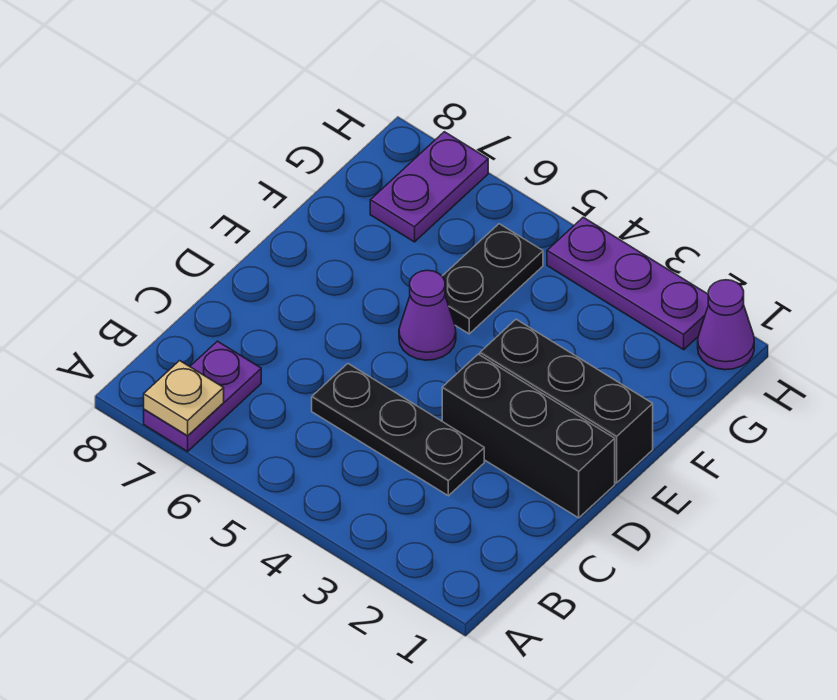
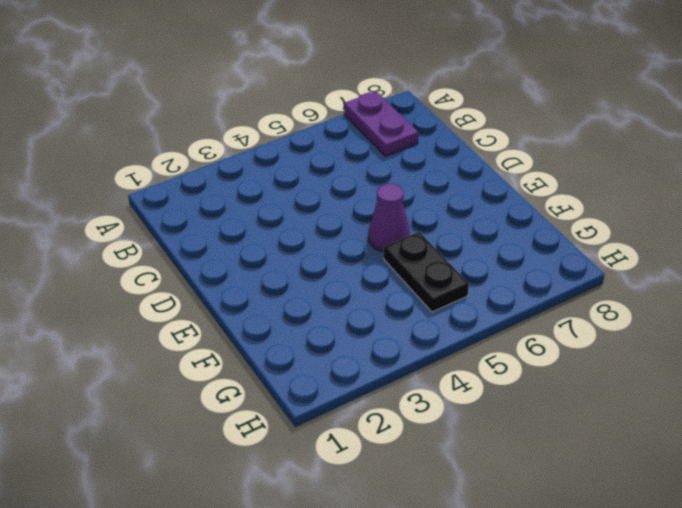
none -> black 1x3 plate [312,364,484,496]
none -> black 1x3 brick [442,354,615,518]

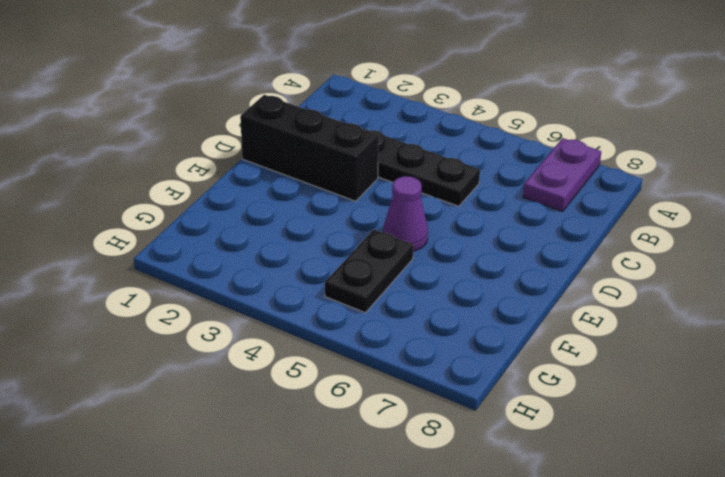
none -> black 1x3 brick [480,319,653,483]
none -> purple 1x2 plate [370,132,488,242]

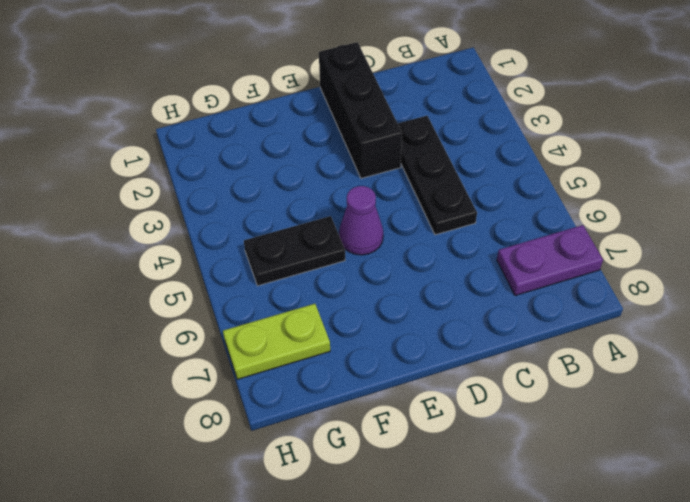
lime 1x2 plate [223,304,330,379] -> purple 1x2 plate [370,132,488,242]
none -> black 1x3 brick [480,319,653,483]
none -> purple 1x1 cone [698,280,754,370]

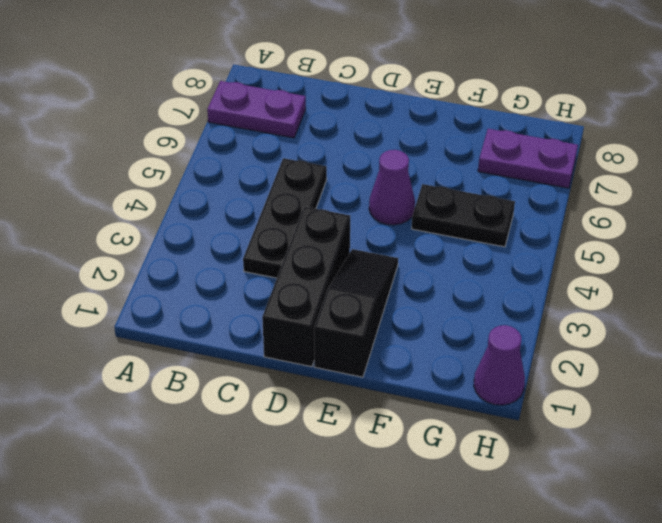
black 1x3 slope [314,249,398,377] -> black 1x3 brick [480,319,653,483]
none -> purple 1x3 plate [547,217,708,350]
none -> tan 1x1 plate [144,361,224,436]

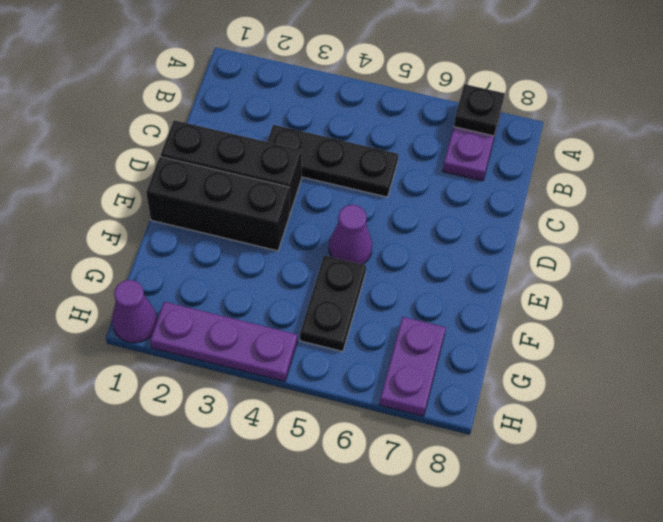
black 1x1 plate [454,84,505,136] -> tan 1x1 plate [144,361,224,436]

